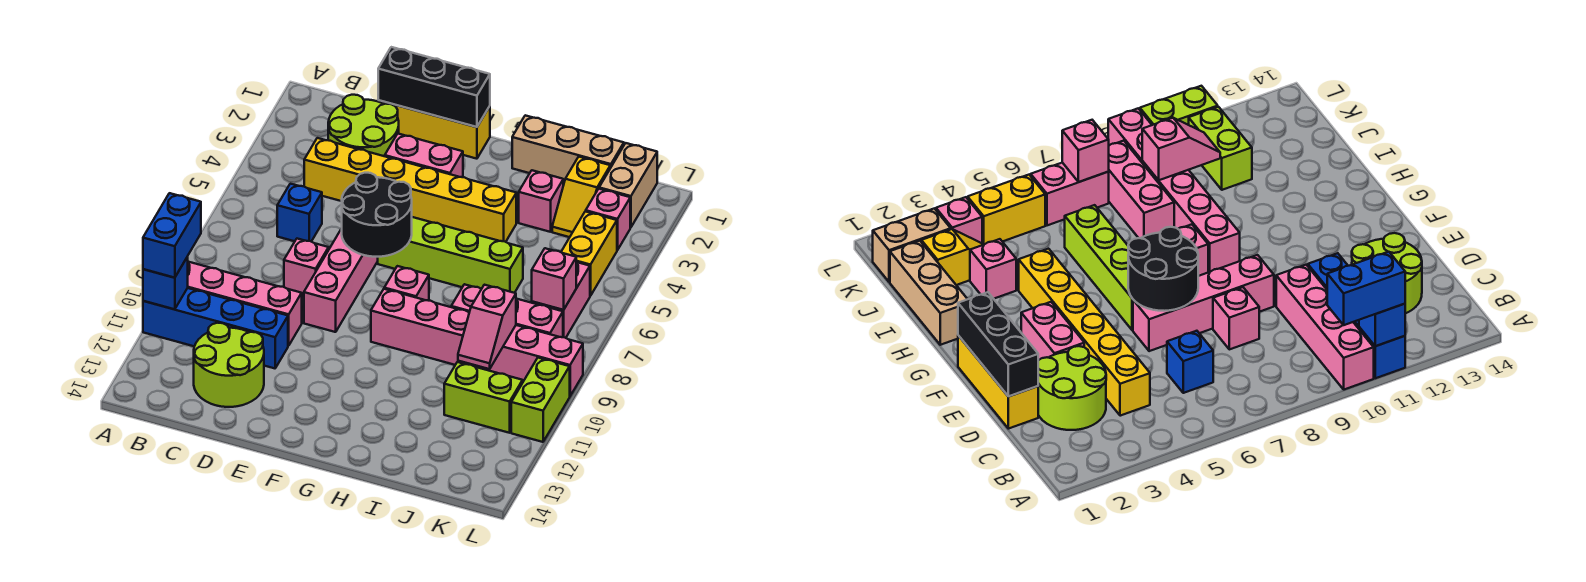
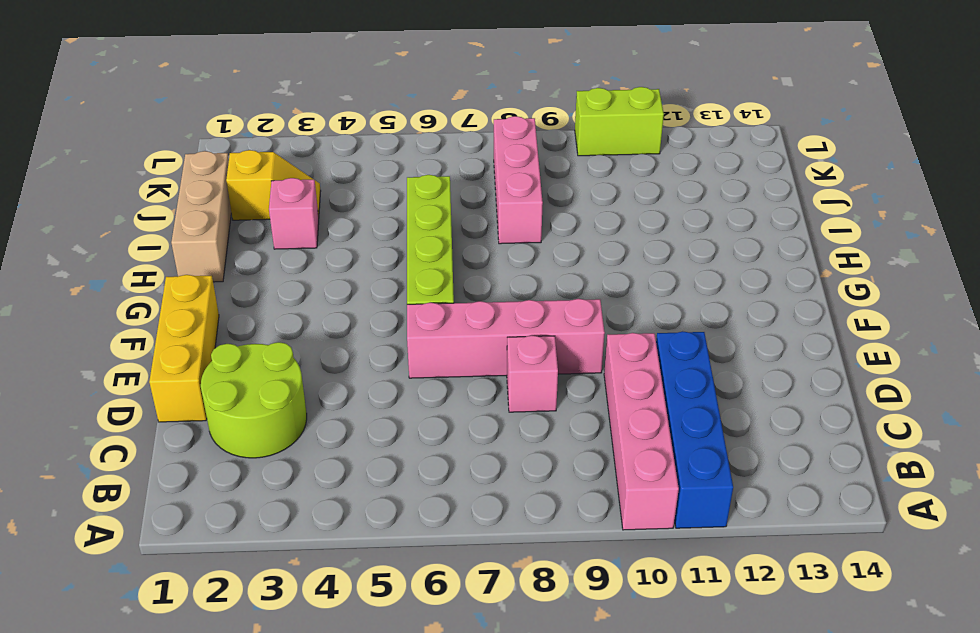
none -> yellow 1x6 brick [304,138,516,242]
none -> blue 1x1 brick [277,184,322,242]
none -> lime 2x2 round brick [194,323,264,407]

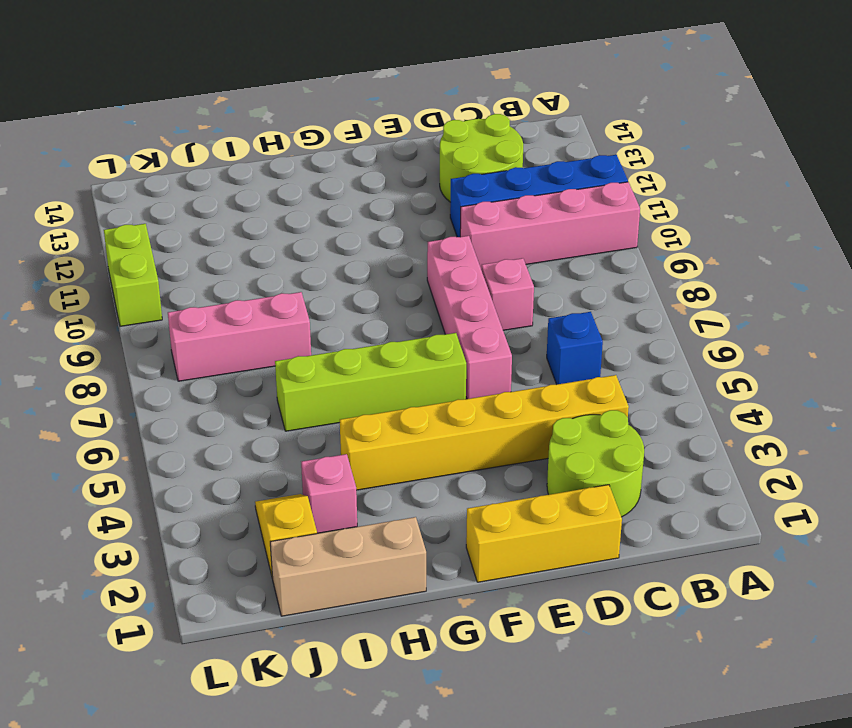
none -> pink 1x2 brick [385,134,463,177]
none -> pink 1x1 brick [384,266,429,301]
none -> pink 1x6 brick [371,289,583,396]

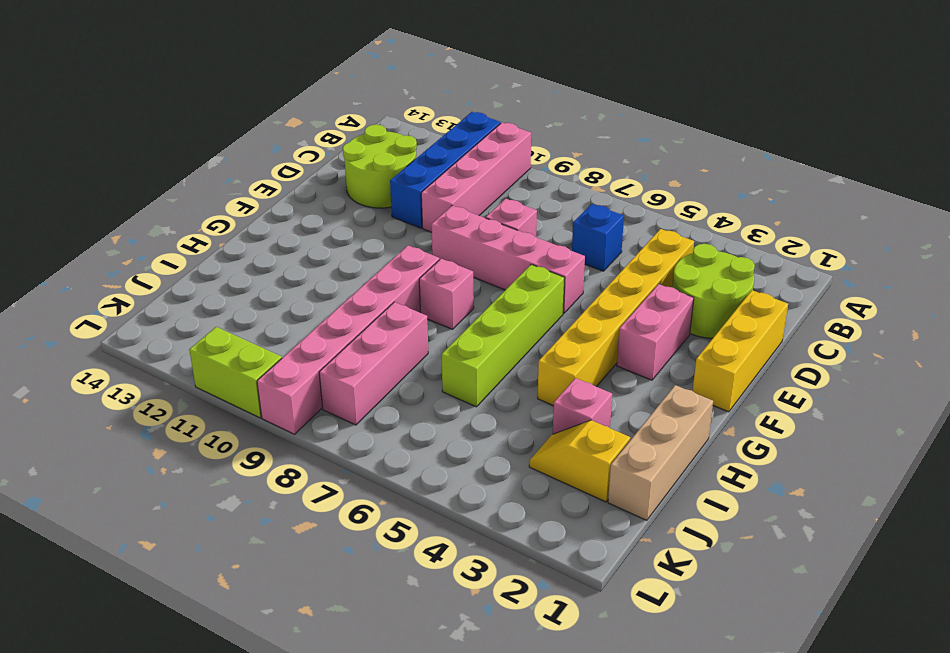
none -> lime 1x2 brick [444,362,523,433]
none -> tan 1x2 brick [599,143,657,227]
none -> pink 1x1 brick [586,189,630,250]

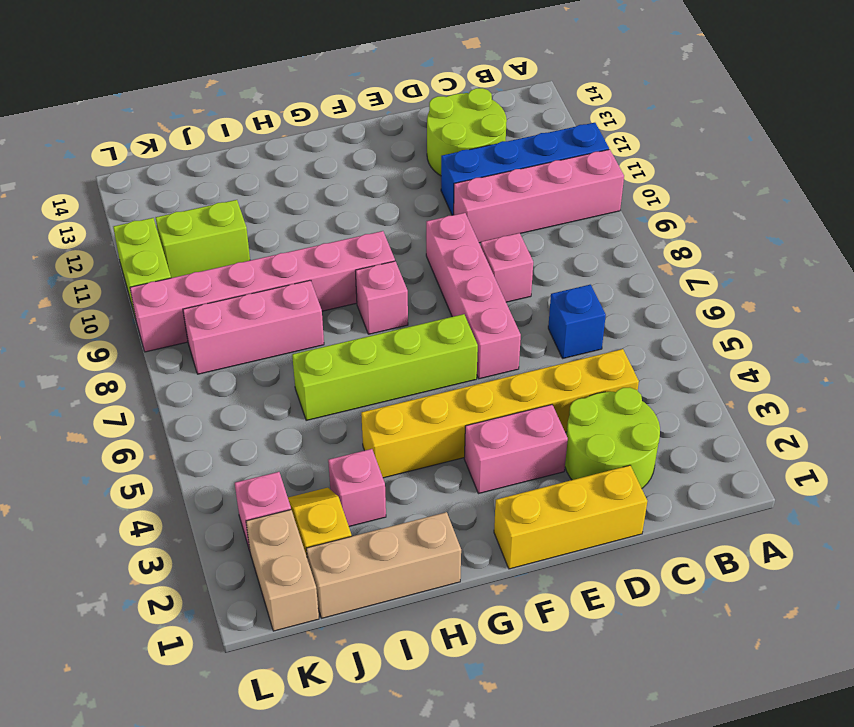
none -> yellow 1x2 brick [561,211,617,296]
none -> pink 1x2 brick [532,262,590,338]
none -> blue 1x1 brick [143,257,188,309]

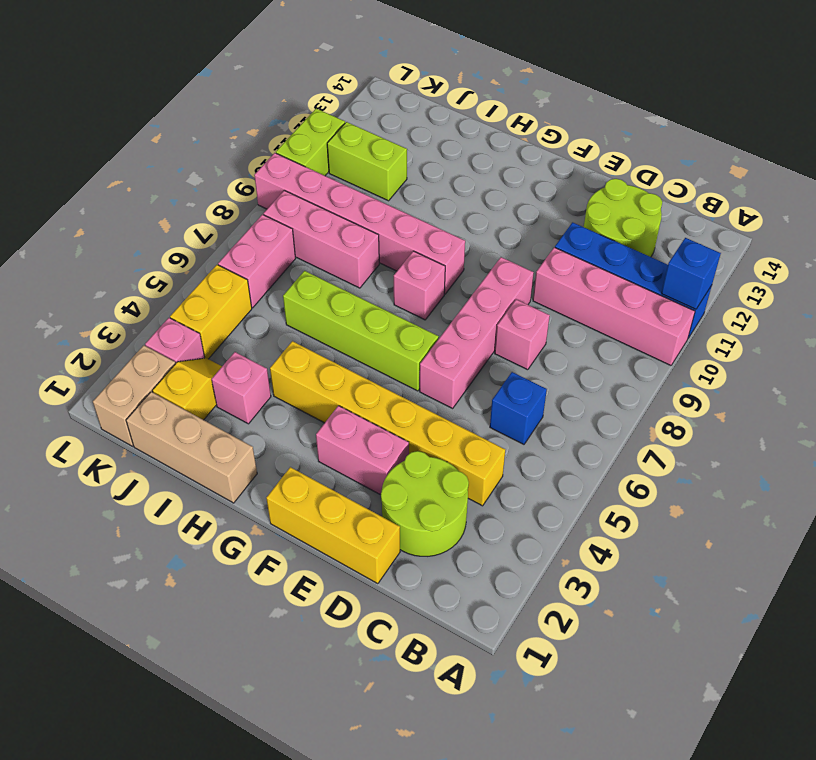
none -> black 1x3 brick [378,47,490,127]
none -> black 2x2 round brick [342,173,412,257]
none -> pink 1x2 slope [458,285,516,369]

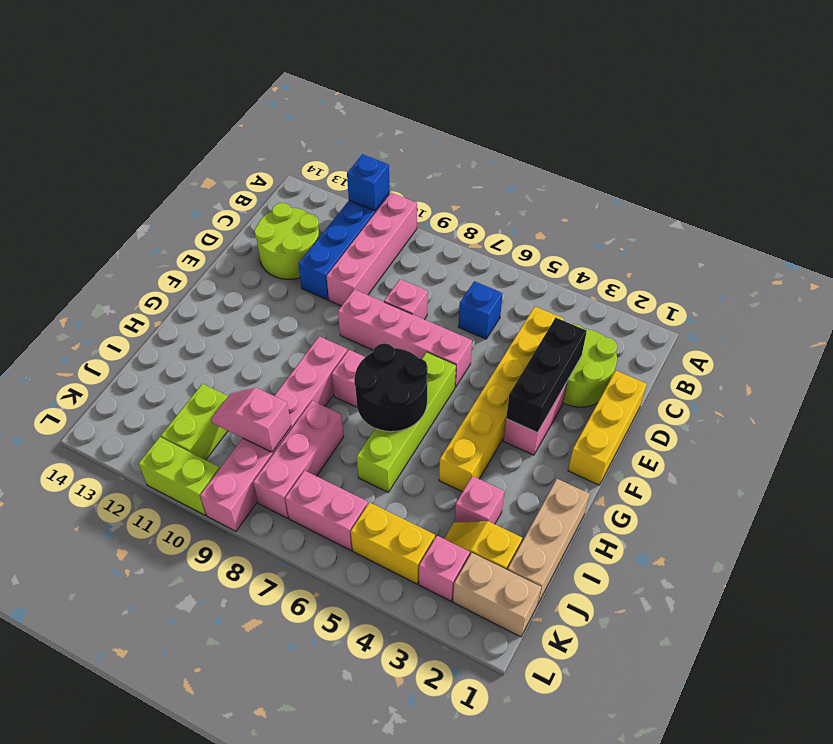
black 1x3 brick [506,318,587,433] -> black 1x3 brick moved to [378,47,490,127]
black 2x2 round brick [354,343,428,432] -> black 2x2 round brick moved to [342,173,412,257]
none -> pink 1x1 brick [532,248,576,310]
none -> blue 1x2 brick [143,193,201,278]

